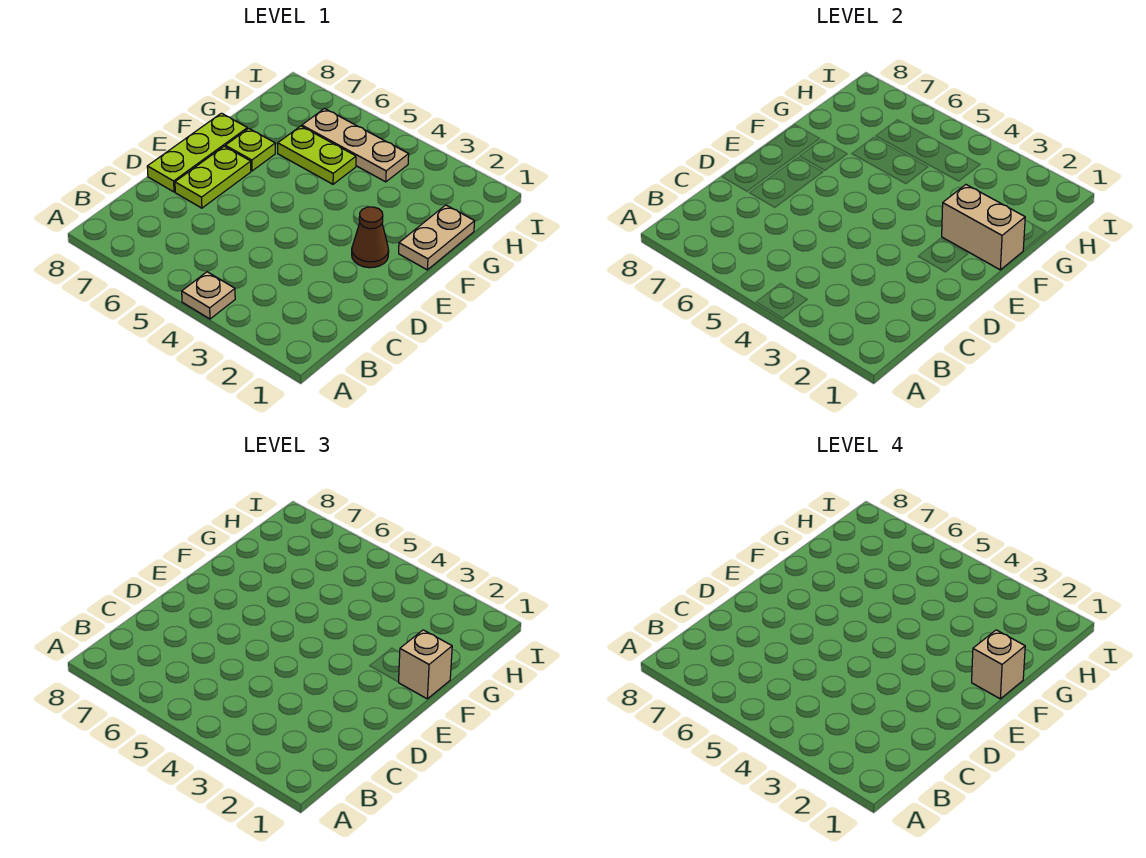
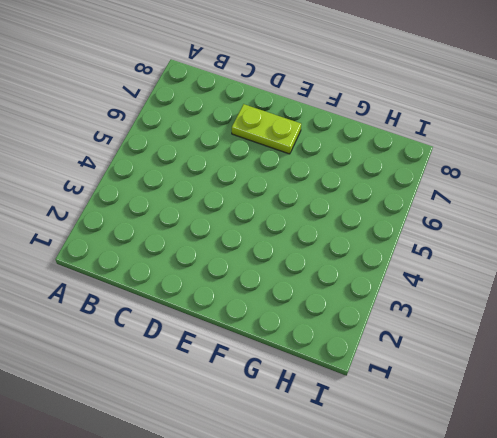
none -> tan 1x1 plate [182,272,235,319]
none -> lime 1x3 plate [147,113,247,192]

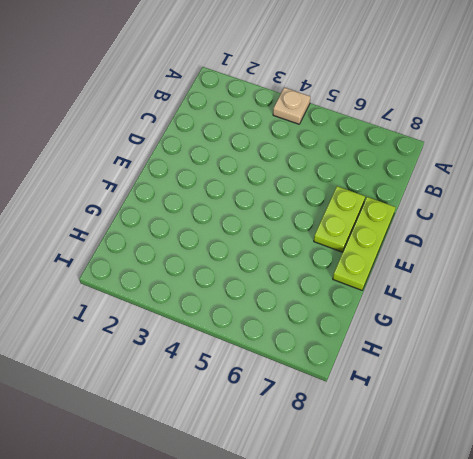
none -> brown 1x1 cone [352,207,389,268]
none -> tan 1x2 plate [399,205,475,270]

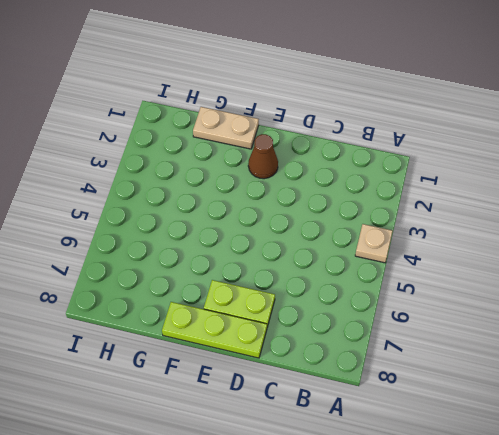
none -> lime 1x1 plate [225,129,275,171]
none -> lime 1x2 plate [278,126,356,184]

